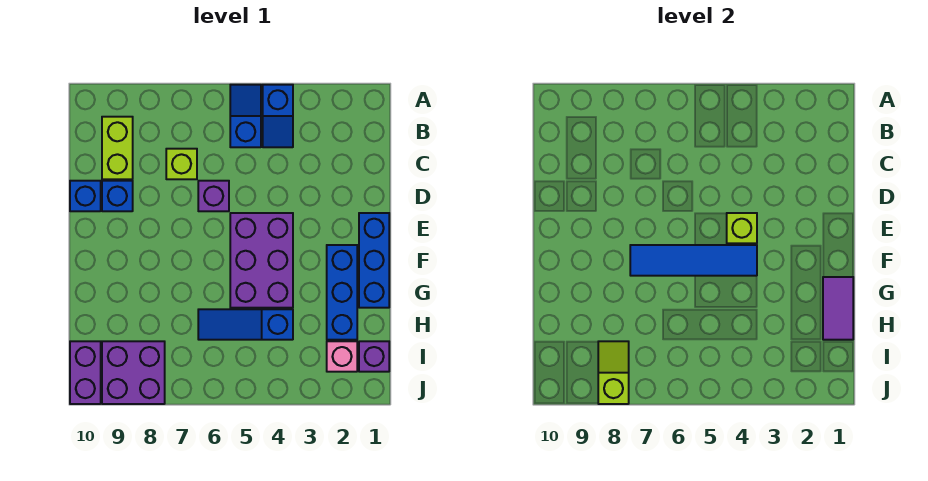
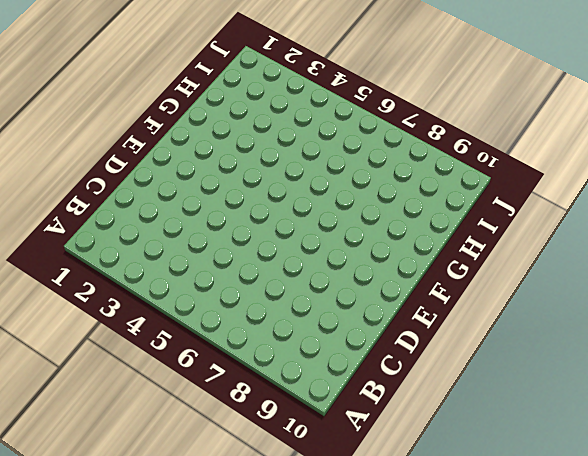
none -> blue 1x2 slope [263,85,293,147]
none -> blue 1x2 slope [230,85,261,147]
none -> lime 1x2 brick [102,117,133,179]

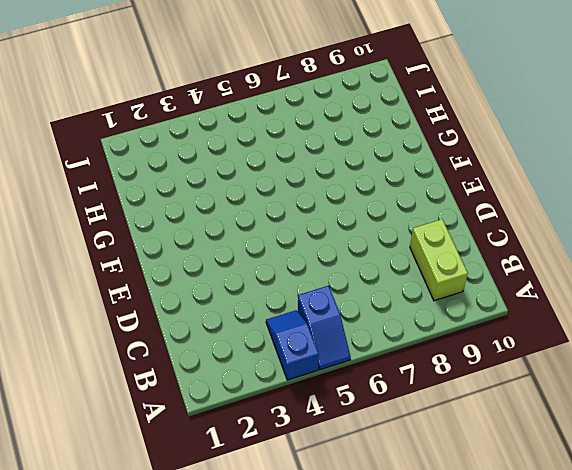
none -> lime 1x1 brick [166,149,197,179]
none -> purple 1x1 brick [198,181,229,211]
none -> blue 1x1 brick [102,181,133,211]

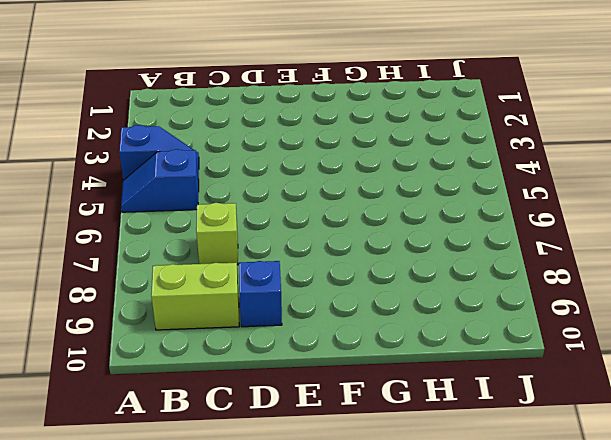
none -> purple 1x1 brick [198,181,229,211]
none -> blue 1x1 brick [70,181,101,211]
none -> blue 1x3 brick [359,213,389,308]

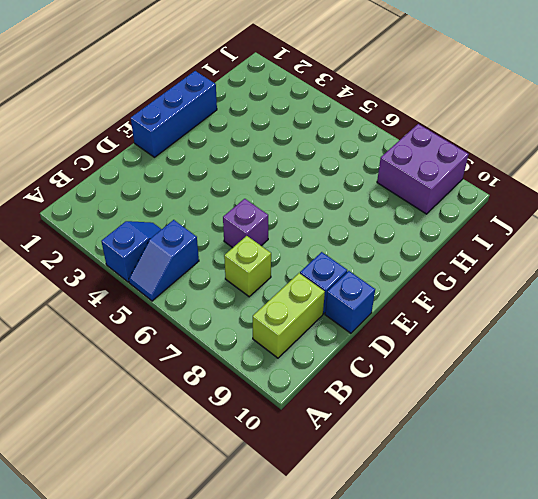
none -> purple 2x3 brick [230,213,293,308]
none -> blue 1x3 brick [327,245,357,340]
none -> blue 1x3 slope [198,309,293,340]

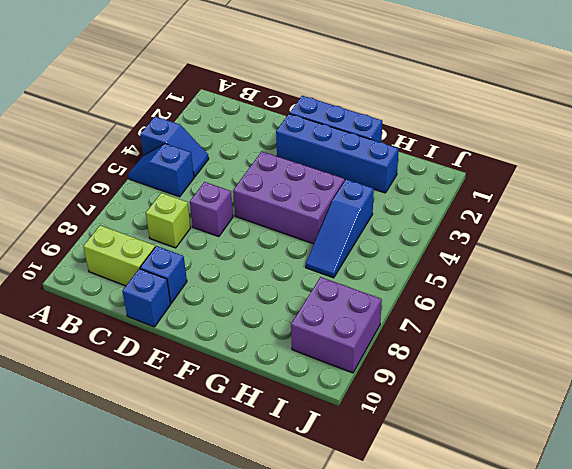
blue 1x4 brick [276,114,399,193] -> blue 1x3 brick [327,245,357,340]
none -> purple 1x1 brick [359,341,389,372]
none -> pink 1x1 brick [327,341,357,372]
none -> purple 1x2 brick [70,341,101,404]

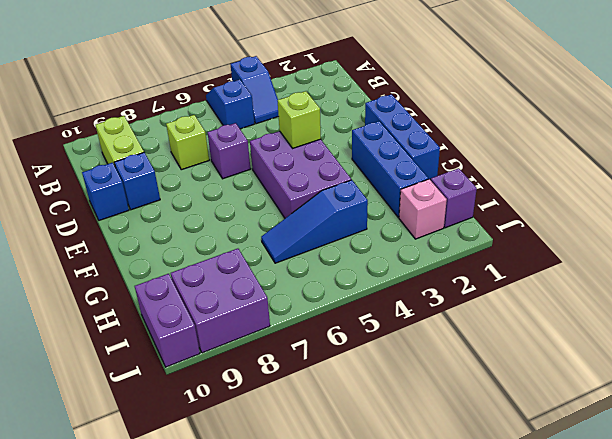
none -> blue 1x4 tile [630,245,757,276]
none -> purple 1x2 tile [823,277,853,340]
none -> lime 1x2 slope [598,341,629,404]

